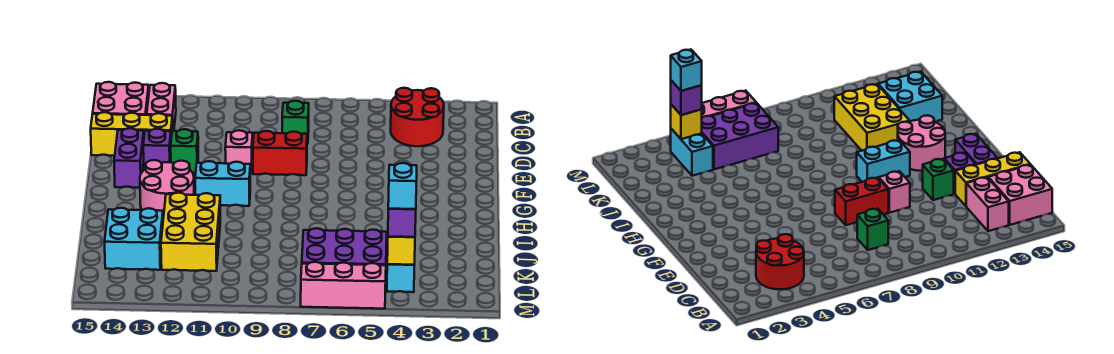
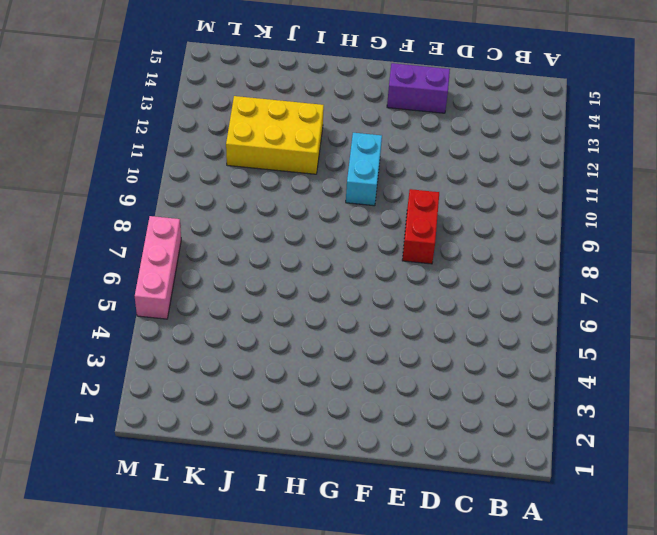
none -> red 2x2 round brick [391,88,444,146]
none -> pink 1x2 brick [147,83,176,131]
none -> pink 2x2 brick [93,82,149,115]

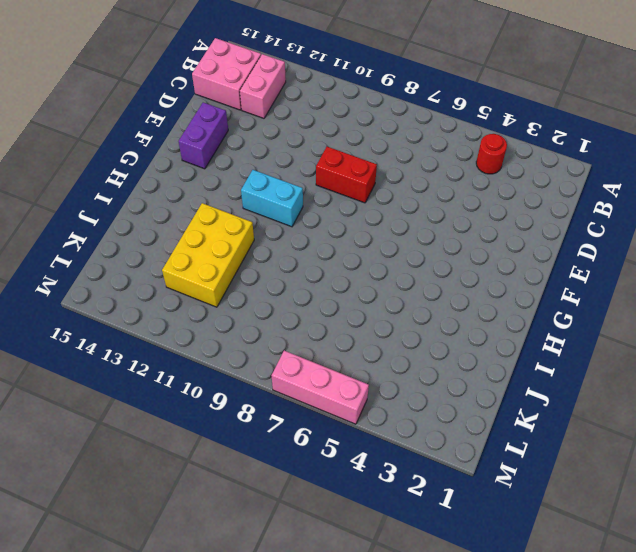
red 1x1 round brick [476,134,507,174] -> red 2x2 round brick [391,88,444,146]
none -> green 1x1 brick [282,101,309,144]
none -> yellow 1x3 brick [91,112,173,156]
none -> pink 1x1 brick [225,130,253,174]

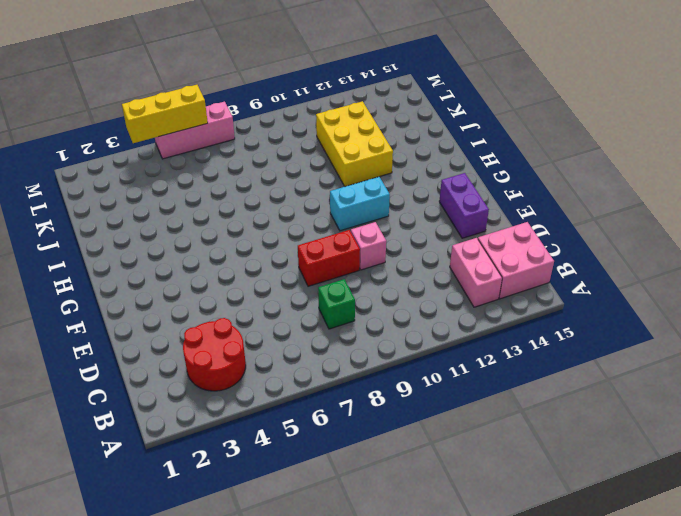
yellow 1x3 brick [122,85,208,143] -> yellow 1x3 brick moved to [91,112,173,156]
none -> green 1x1 brick [171,129,198,173]
none -> purple 1x1 brick [143,129,171,170]
none -> pink 2x2 round brick [140,160,194,218]

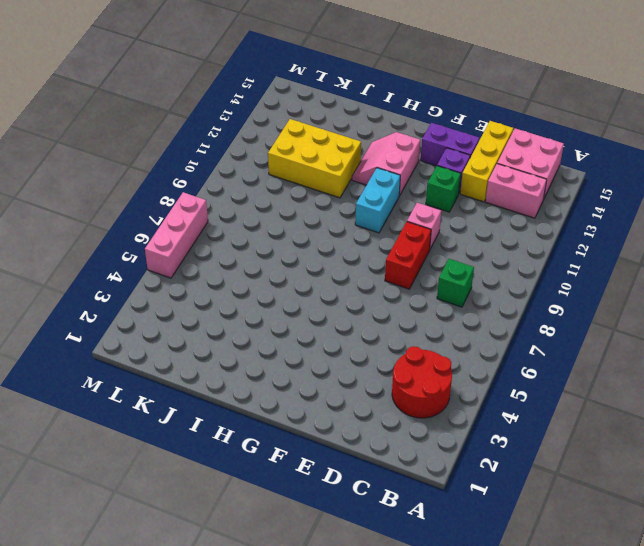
pink 2x2 slope [352,132,420,196] -> pink 2x2 round brick [140,160,194,218]
none -> cyan 2x2 brick [105,208,163,270]
none -> cyan 1x2 brick [387,264,414,292]
none -> purple 2x3 brick [302,228,387,265]

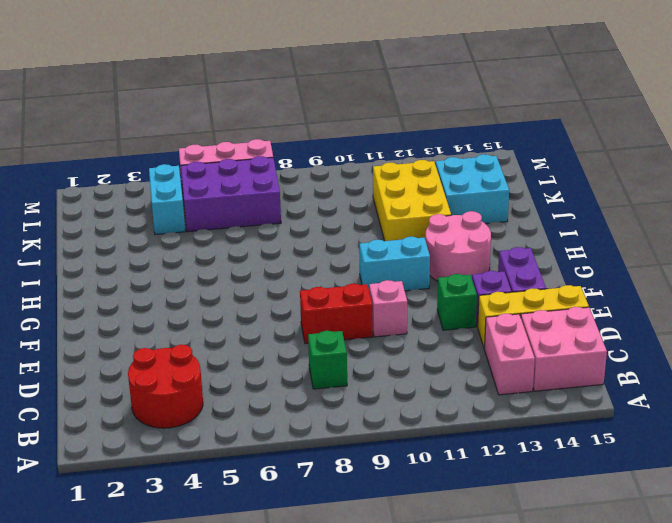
none -> yellow 1x1 brick [387,237,415,265]
none -> purple 1x1 brick [388,209,416,237]
none -> cyan 1x1 brick [388,163,417,209]

